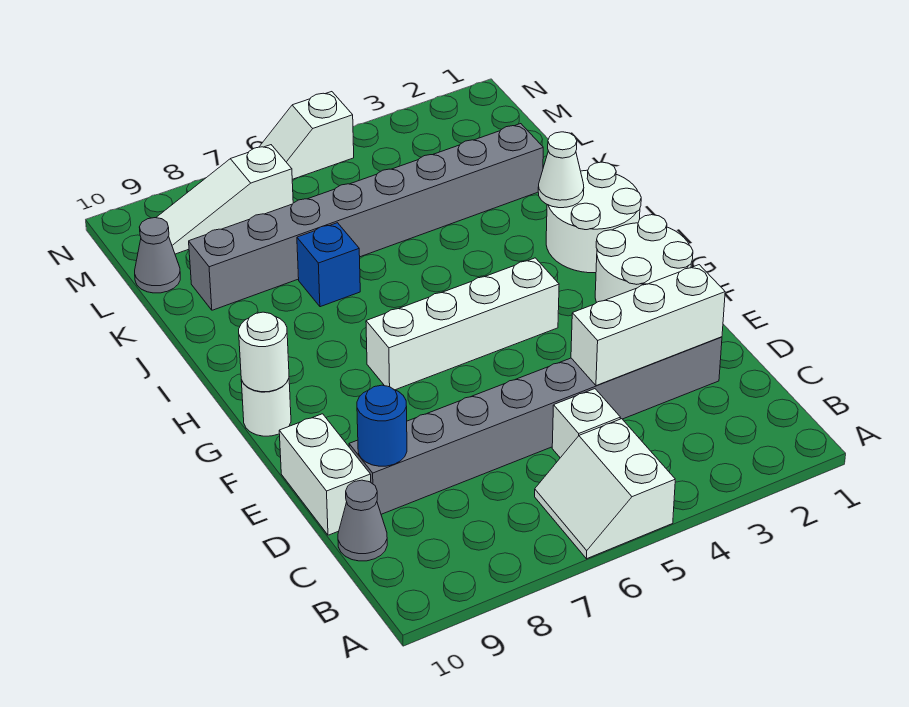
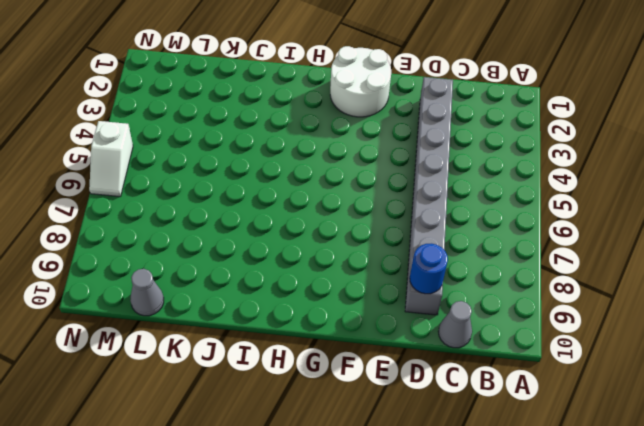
none -> white 2x2 slope [535,419,675,559]
none -> white 1x1 brick [552,389,620,458]
none -> white 1x2 brick [279,414,371,535]

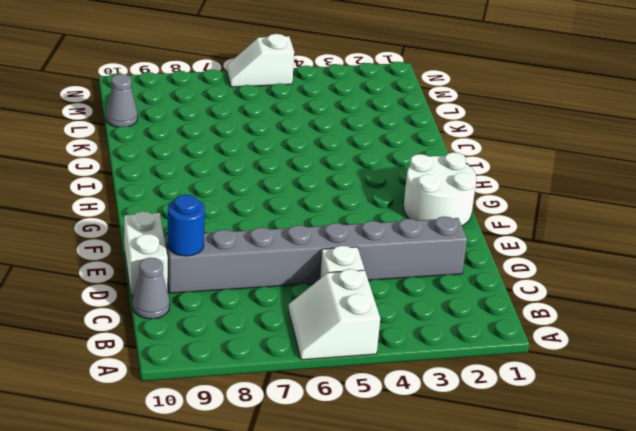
none -> white 1x4 brick [366,258,559,390]
none -> white 1x1 round brick [241,379,291,436]
none -> white 2x2 round brick [546,162,641,273]

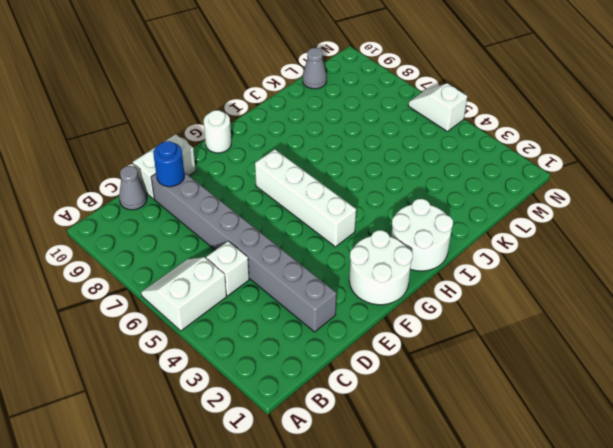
none -> blue 1x1 brick [297,223,360,307]
none -> grey 1x8 brick [189,124,543,310]
none -> white 1x3 slope [156,145,293,254]

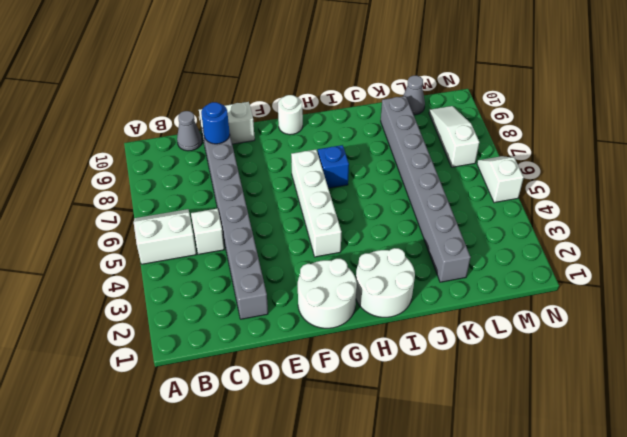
blue 1x1 brick [318,145,349,188] -> blue 1x1 brick moved to [297,223,360,307]
none -> white 1x3 brick [571,265,725,386]
none -> white 1x1 round brick [239,312,289,392]
none -> white 1x1 cone [538,132,584,208]

